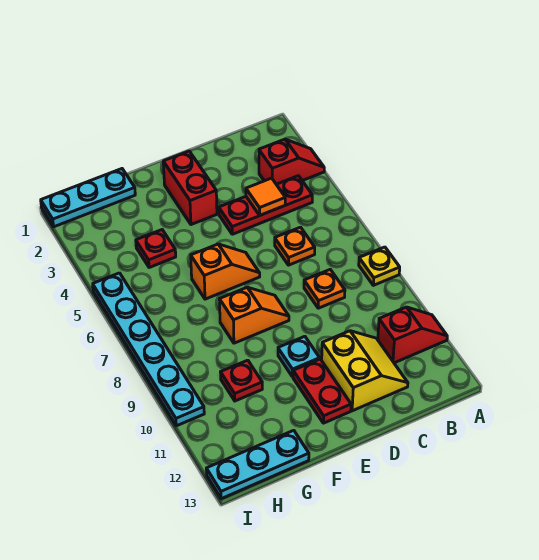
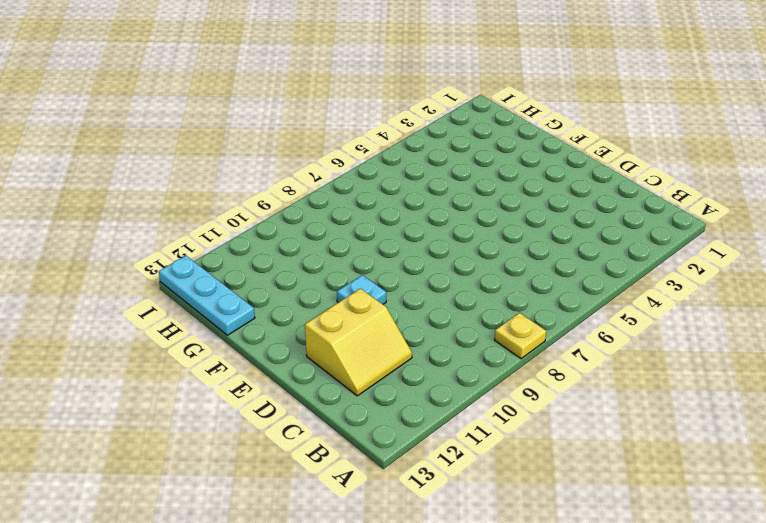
none -> red 1x2 slope [259,139,324,184]
none -> red 1x2 slope [378,307,447,363]
none -> red 1x3 plate [219,176,312,234]

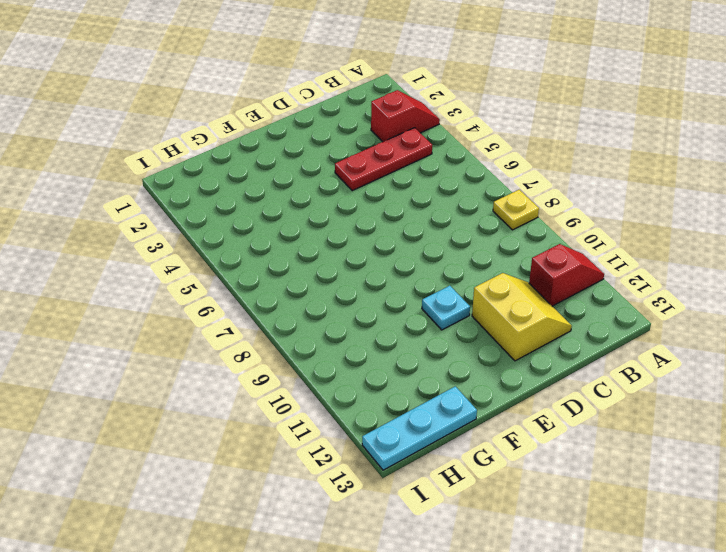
none -> orange 1x1 plate [275,227,315,265]
none -> orange 1x1 plate [304,270,345,308]
none -> red 1x2 brick [163,151,217,225]

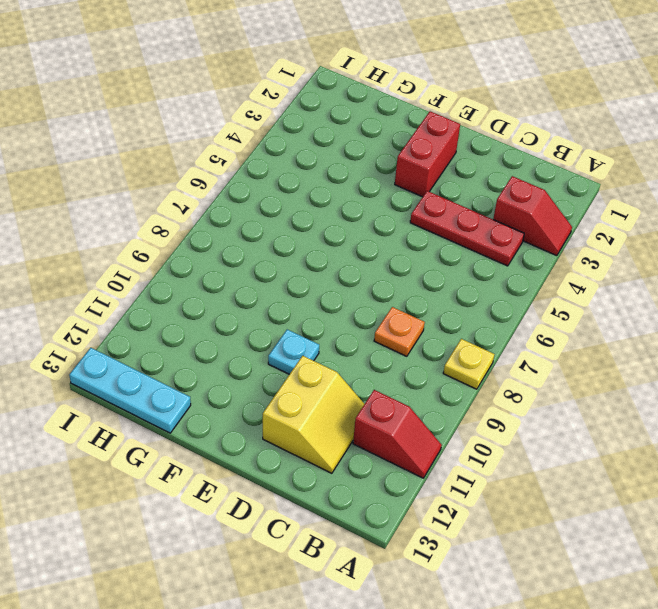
none -> orange 1x1 plate [275,227,315,265]
none -> orange 1x2 slope [191,244,260,299]
none -> orange 1x2 slope [219,287,289,343]

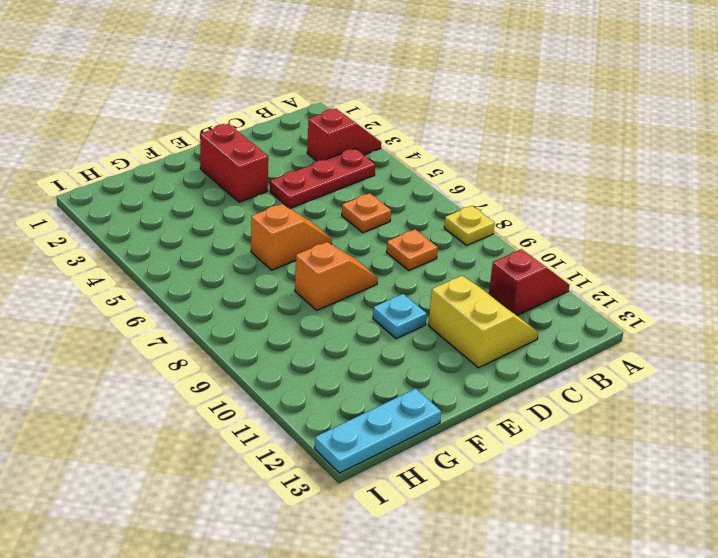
none -> red 1x2 plate [293,359,351,423]
none -> cyan 1x3 plate [41,169,135,227]
none -> red 1x1 plate [136,230,176,268]

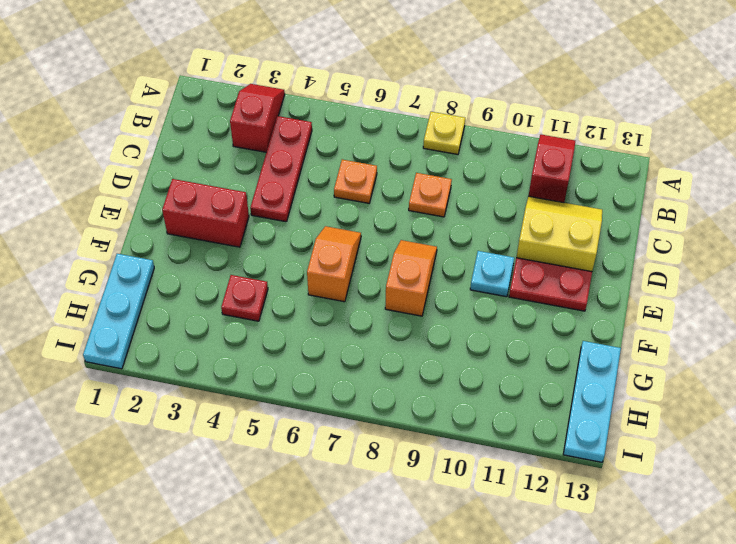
none -> red 1x1 plate [221,360,262,401]
none -> cyan 1x6 plate [93,273,204,426]
none -> orange 1x1 tile [246,178,285,215]

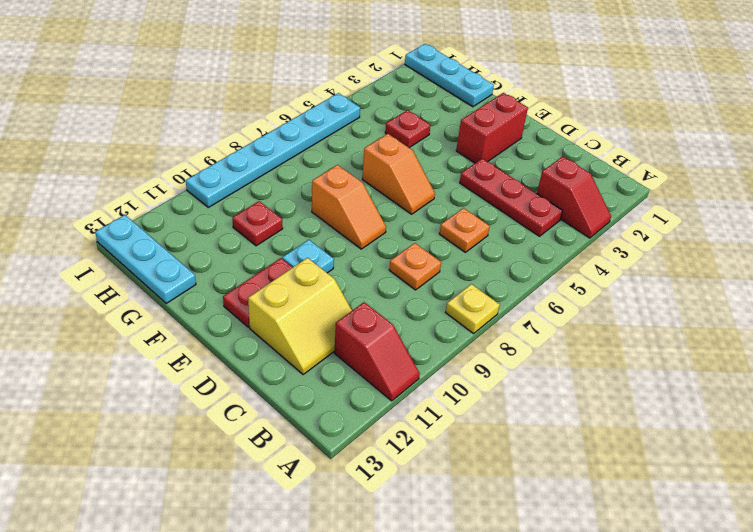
none -> orange 1x1 tile [246,178,285,215]

